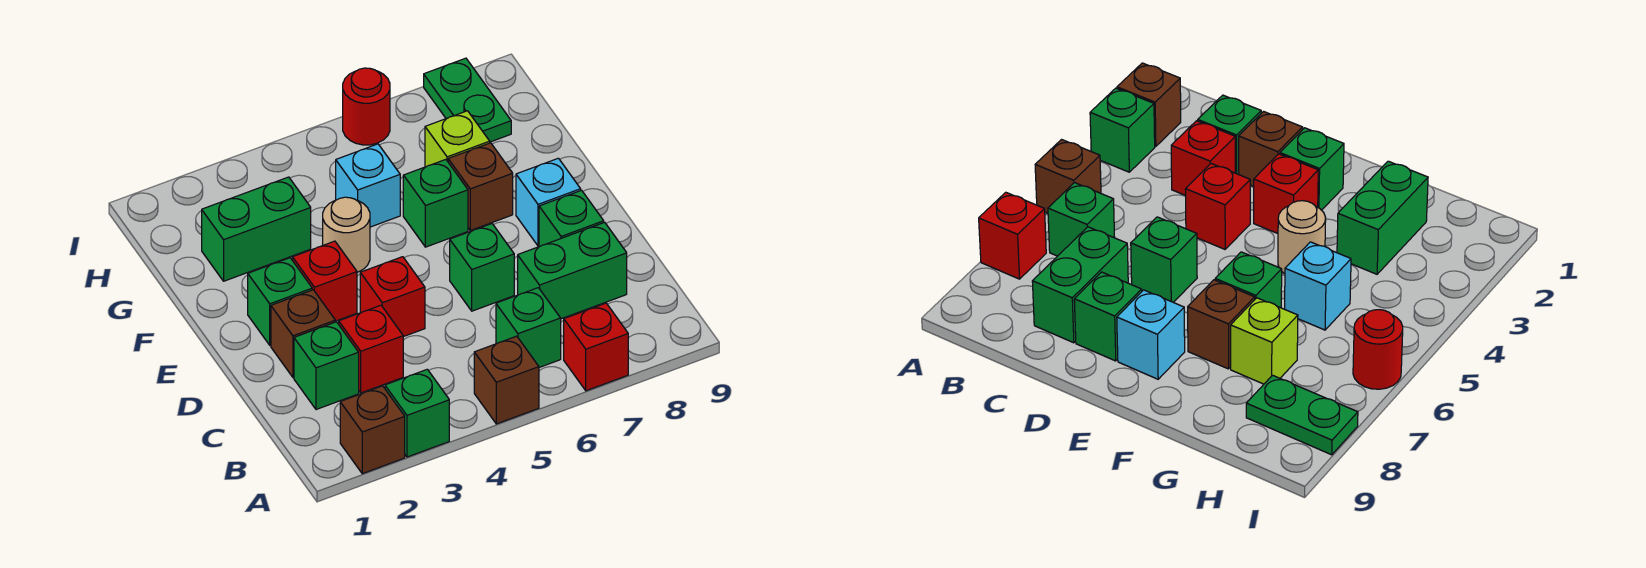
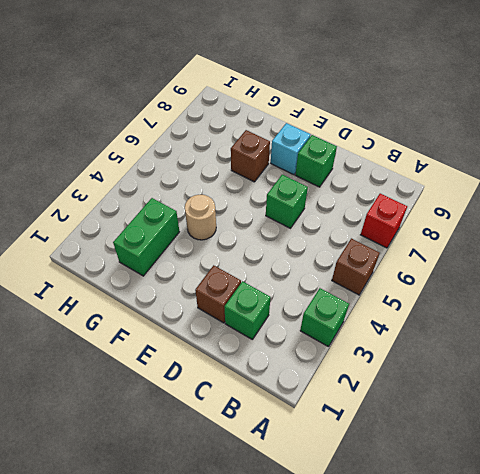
none -> brown 1x1 brick [340,386,405,474]
none -> green 1x1 brick [496,288,561,367]
none -> red 1x1 brick [339,305,403,393]

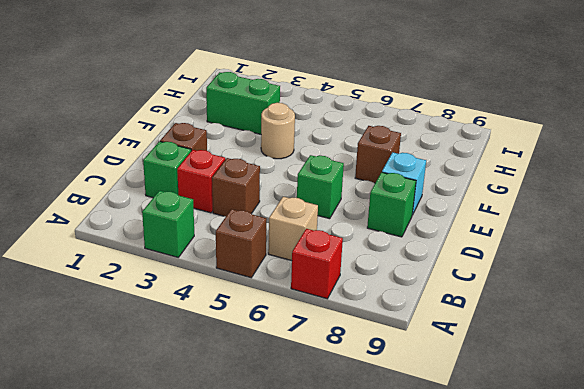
tan 1x1 brick [268,196,318,261] -> green 1x1 brick [496,288,561,367]
brown 1x1 brick [212,158,260,216] -> brown 1x1 brick moved to [340,386,405,474]
none -> green 1x2 brick [518,222,627,319]
none -> red 1x1 brick [360,257,425,337]
none -> green 1x1 brick [248,258,312,345]

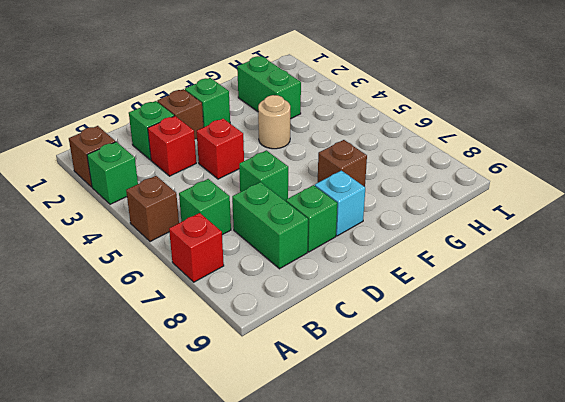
none -> red 1x1 brick [292,241,357,321]
none -> green 1x1 brick [403,160,468,247]
none -> cyan 1x1 brick [336,144,400,227]

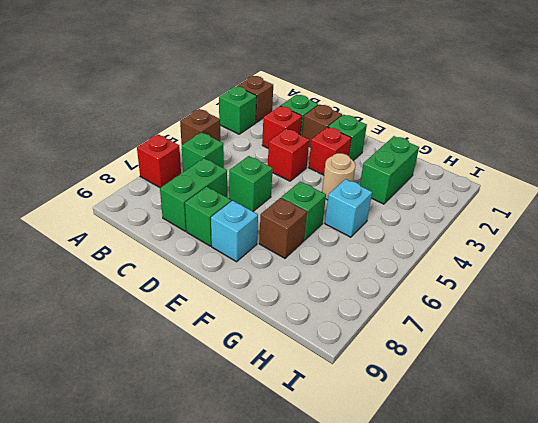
none -> lime 1x1 brick [425,111,490,167]
none -> green 1x2 plate [424,58,511,142]
none -> red 1x1 round brick [343,68,390,145]

